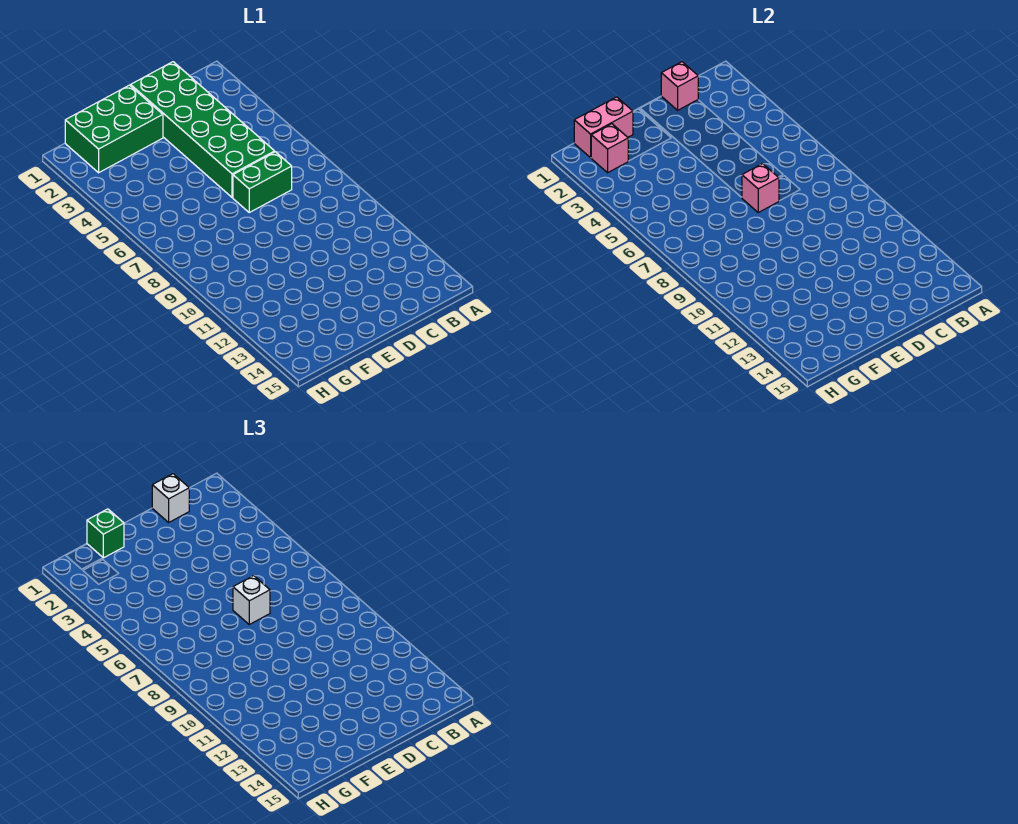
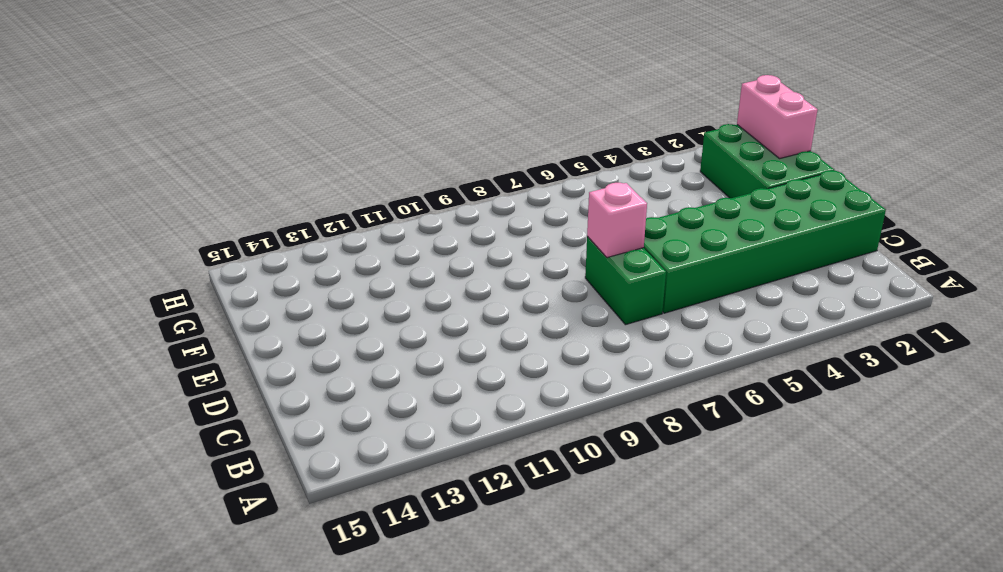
none -> pink 1x1 brick [661,62,698,110]
none -> pink 1x1 brick [591,124,628,173]

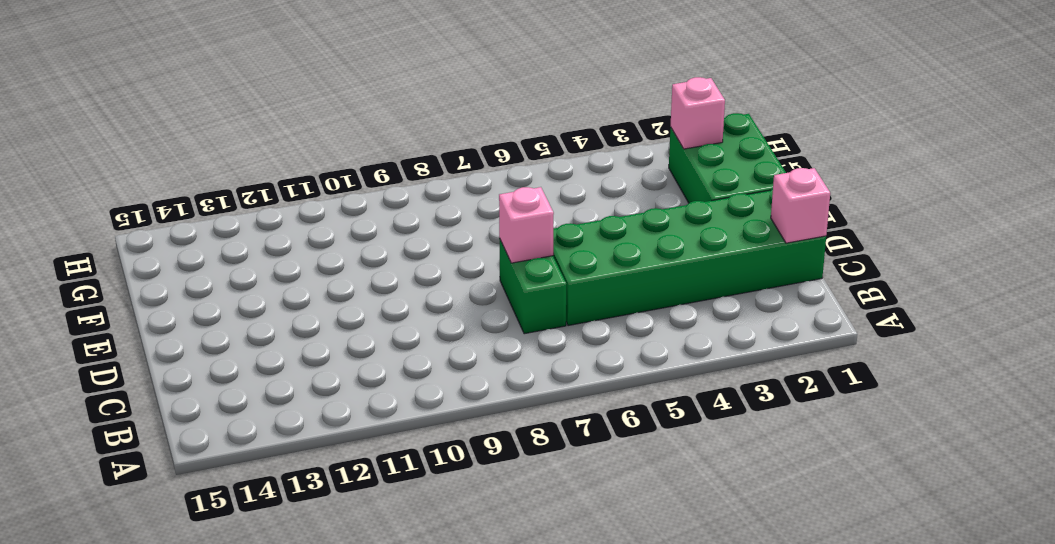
none -> pink 1x2 brick [574,97,633,158]
none -> white 1x1 brick [152,474,189,522]

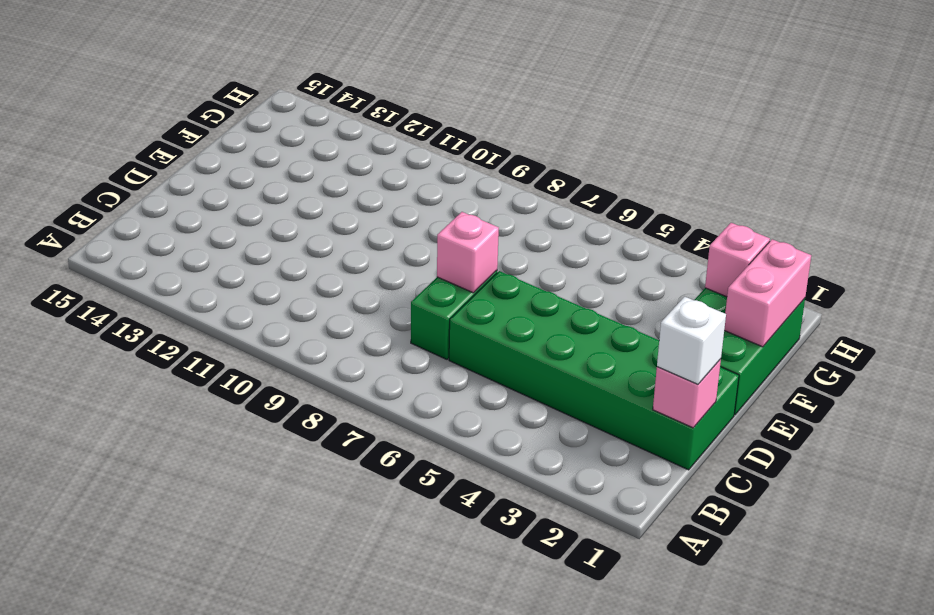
none -> white 1x1 brick [233,576,270,624]
none -> green 1x1 brick [87,509,124,558]

